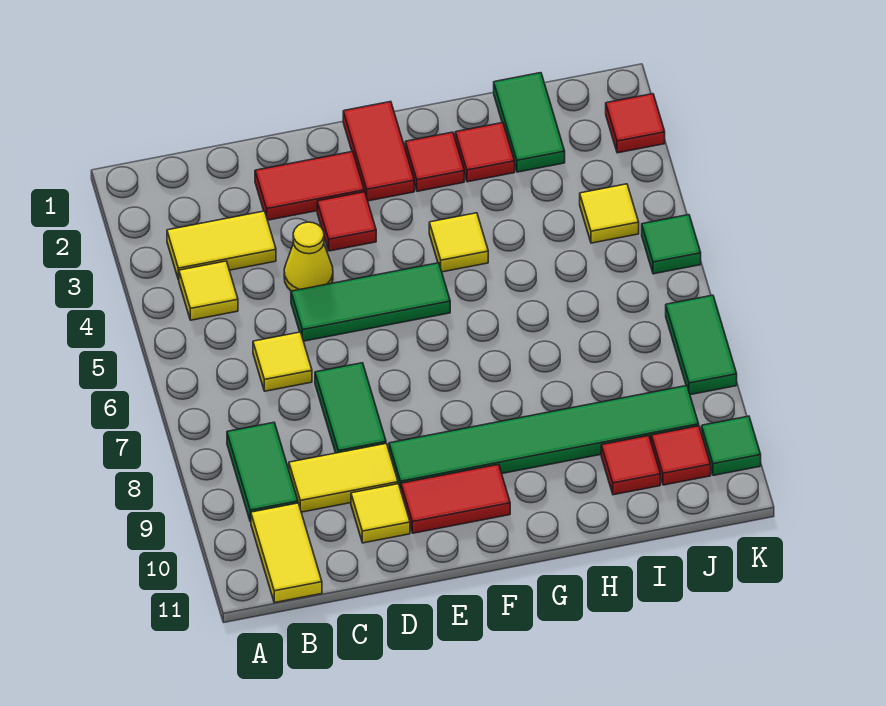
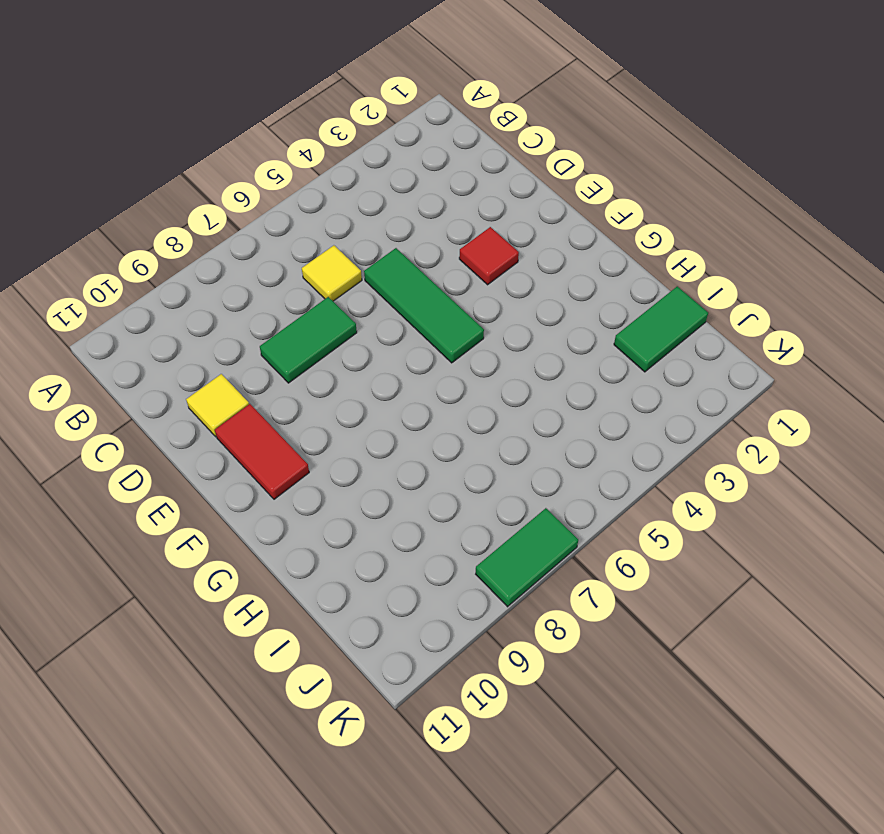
none -> yellow 1x2 tile [167,211,276,280]
none -> yellow 1x1 tile [179,261,238,320]
none -> green 1x2 tile [227,423,298,522]

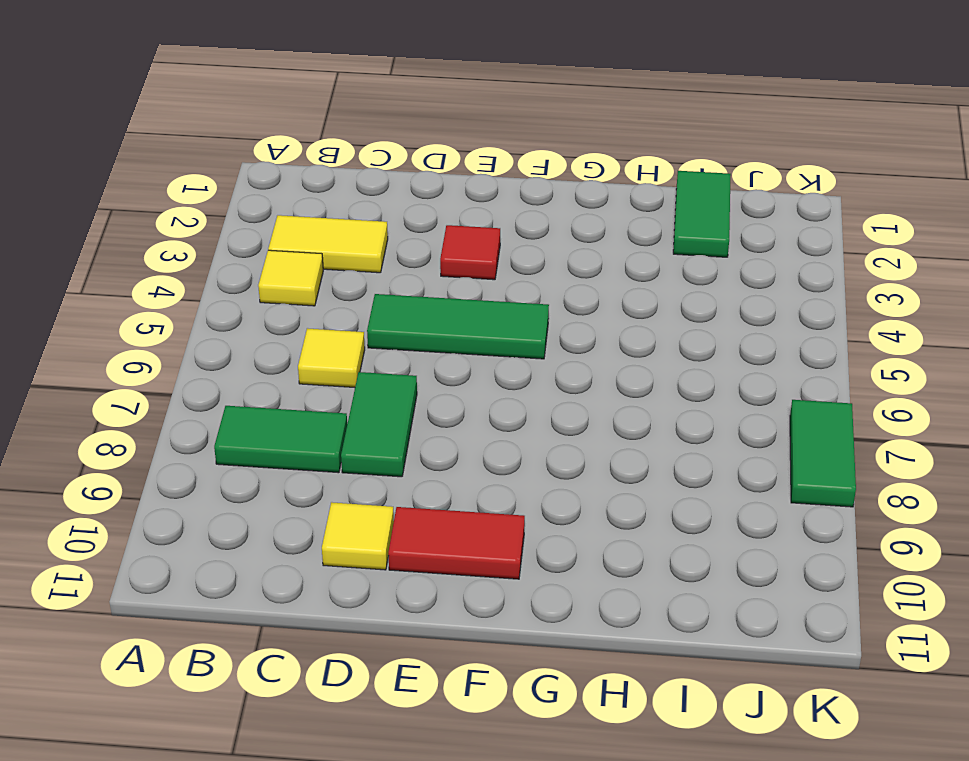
green 1x2 tile [214,406,347,473] -> green 1x2 tile turned to [227,423,298,522]
none -> yellow 1x2 tile [251,503,322,603]
none -> yellow 1x2 tile [289,443,398,512]
none -> red 1x2 tile [255,152,364,220]

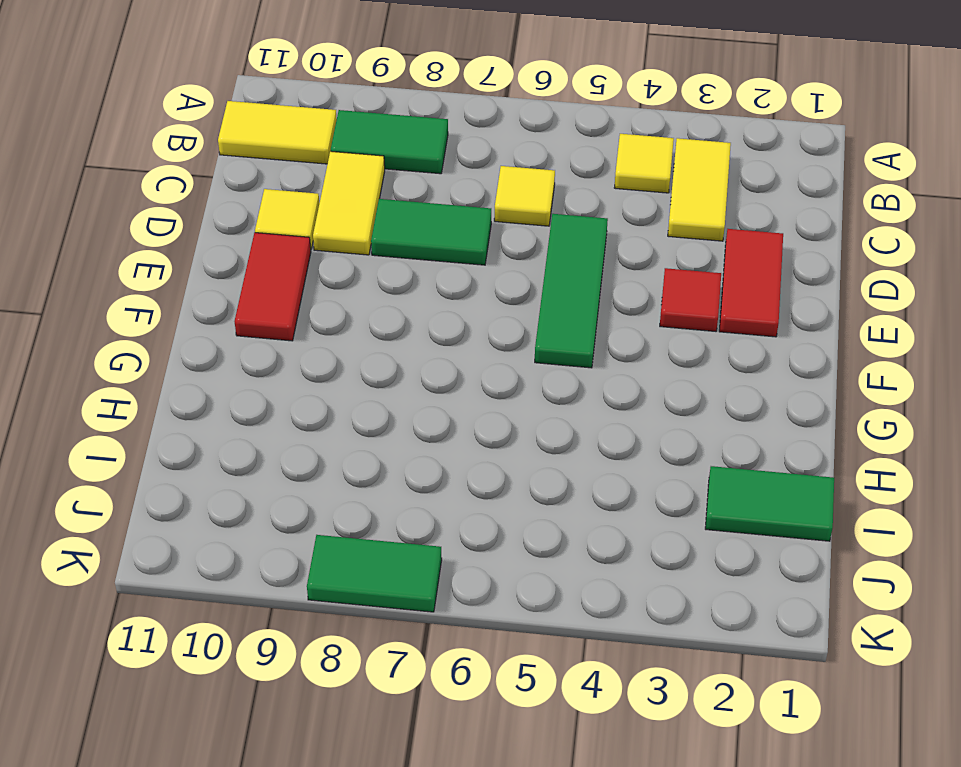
none -> yellow 1x1 cone [284,222,333,291]
none -> green 1x6 tile [389,386,699,489]
none -> red 1x2 tile [343,102,414,201]

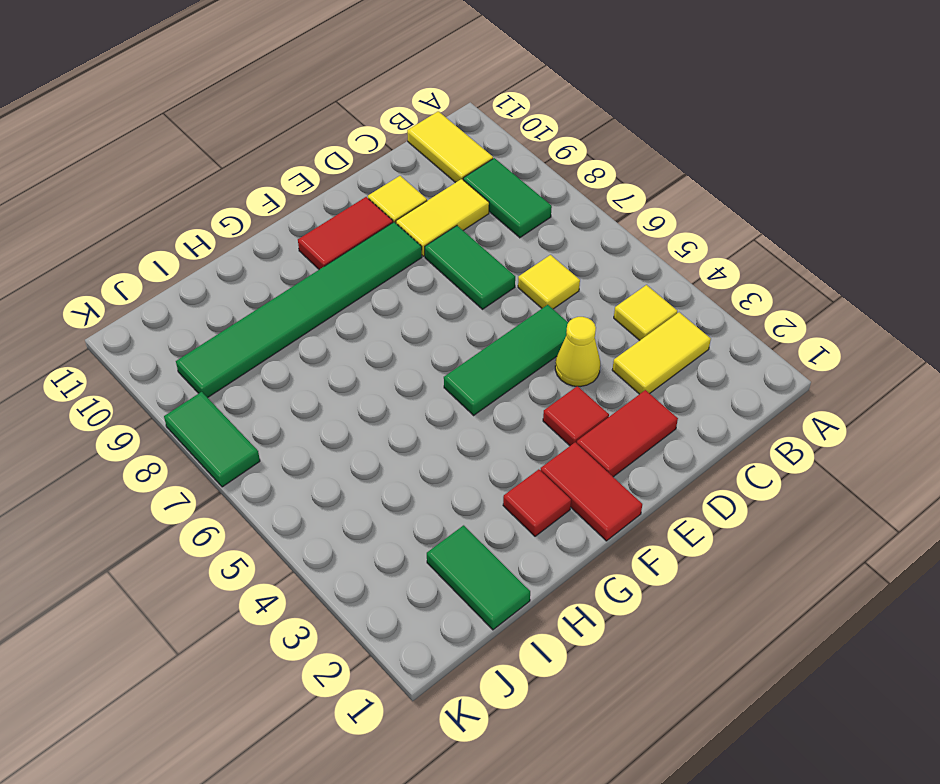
none -> yellow 1x1 tile [429,213,488,272]
none -> red 1x1 tile [455,123,515,182]
none -> red 1x1 tile [601,436,660,495]

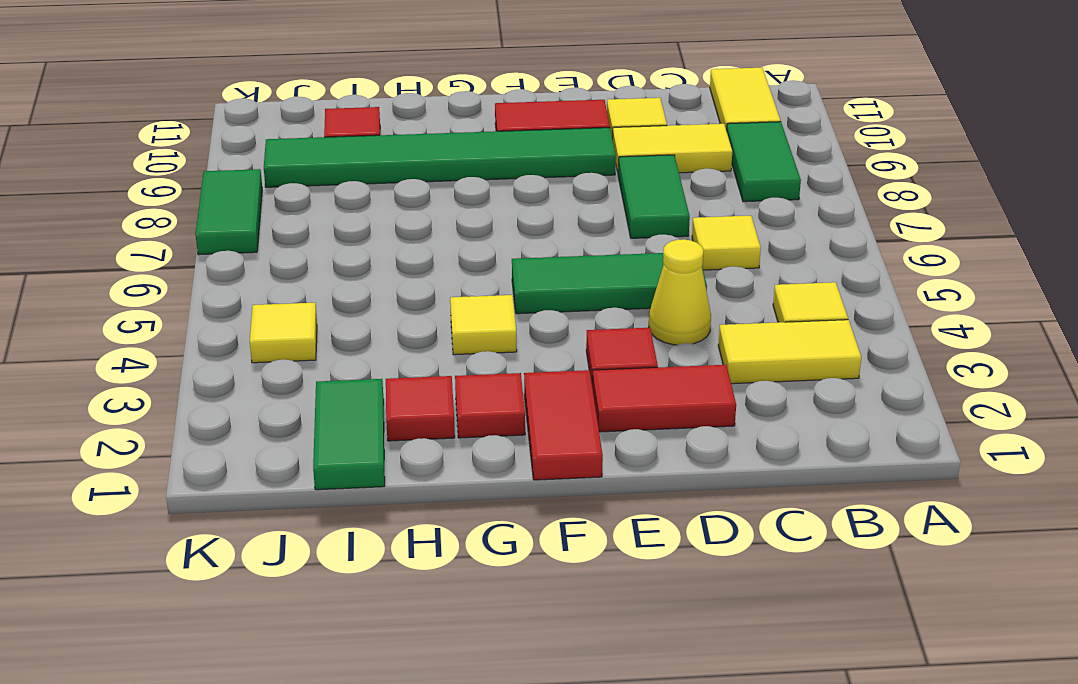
none -> red 1x1 tile [651,426,711,485]
none -> red 1x1 tile [606,94,665,153]
none -> green 1x1 tile [642,215,701,274]

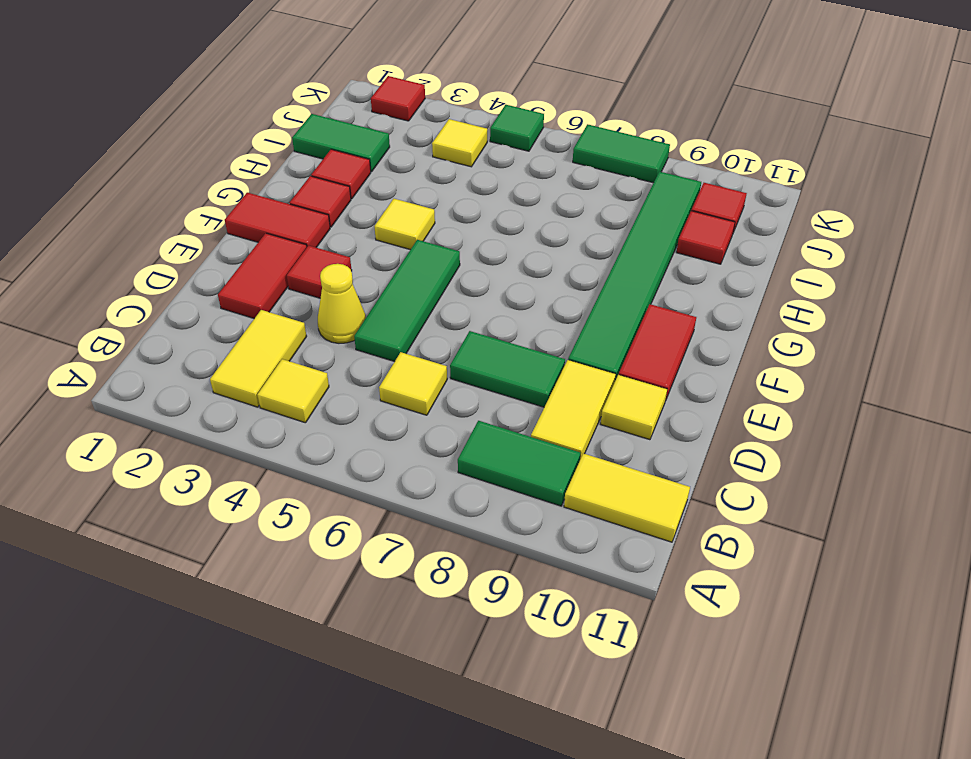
none -> green 1x1 tile [702,416,761,475]

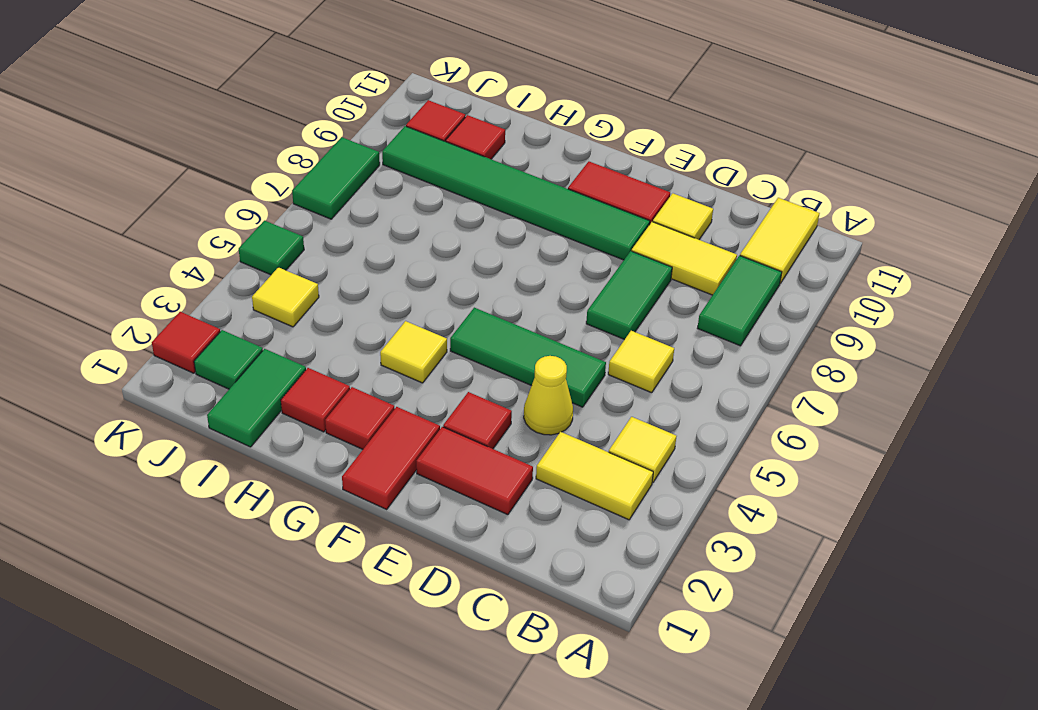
green 1x1 tile [194,330,263,389] -> green 1x1 tile moved to [702,416,761,475]

